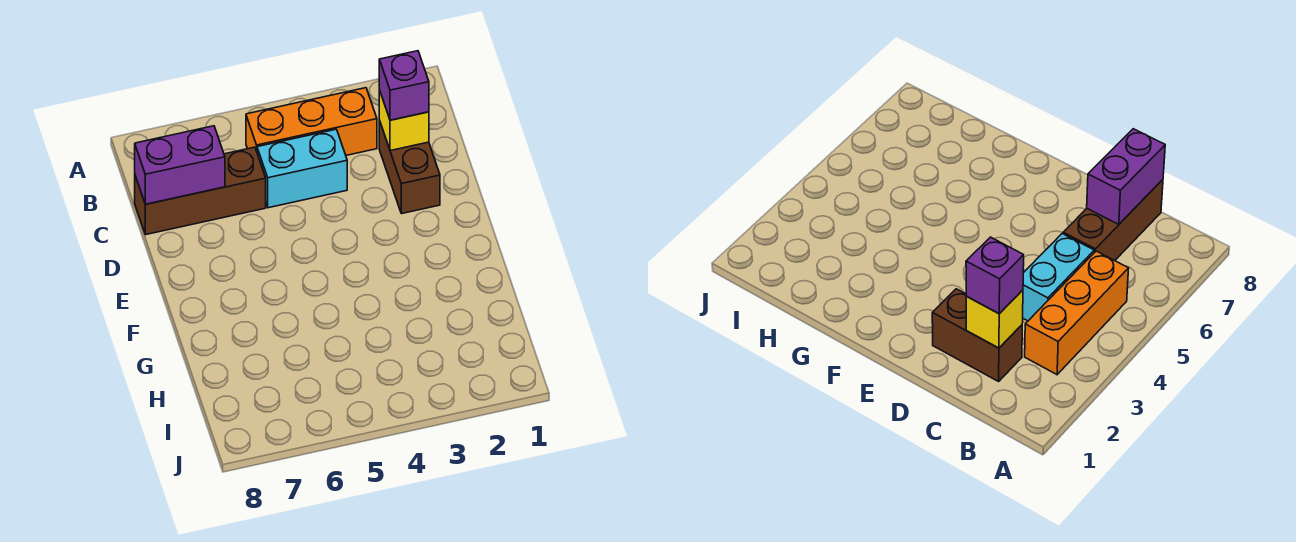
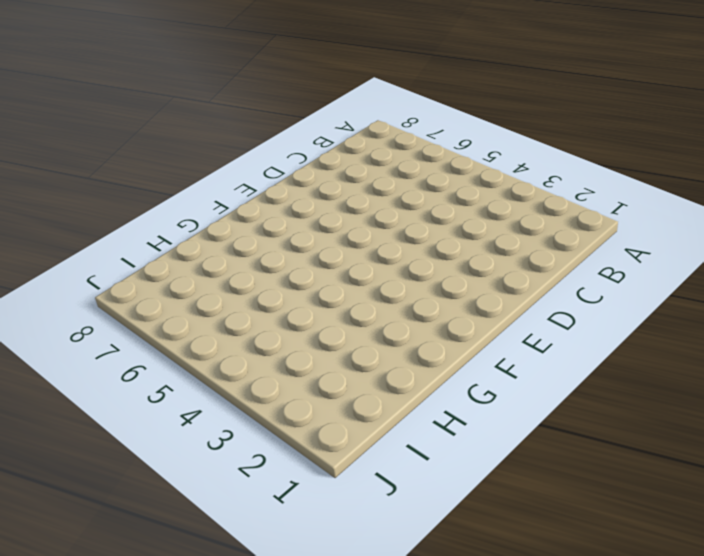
none -> orange 1x3 brick [246,88,377,155]
none -> brown 1x2 brick [379,120,440,214]

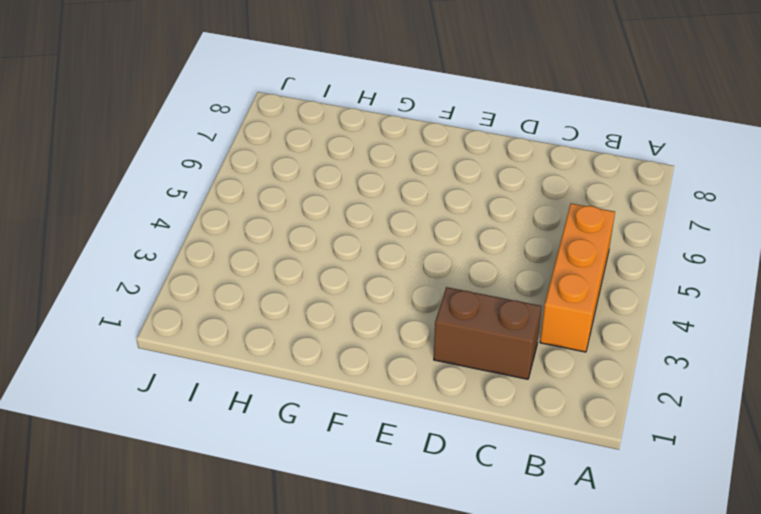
none -> cyan 1x2 brick [257,129,347,208]
none -> brown 1x3 brick [135,147,266,235]

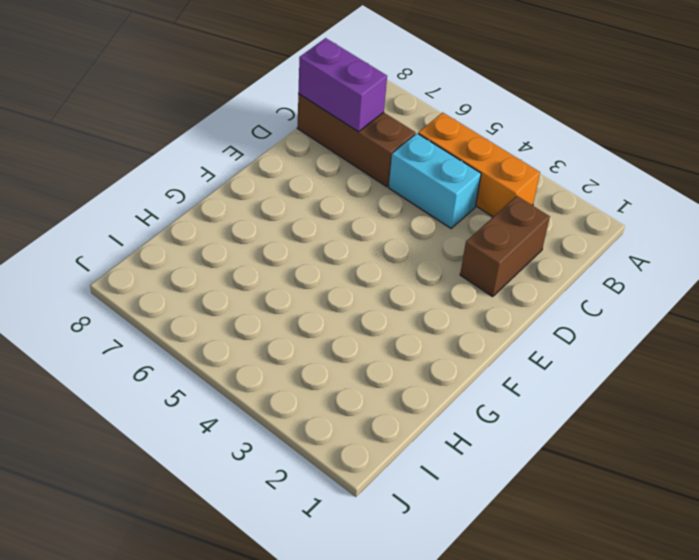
none -> yellow 1x1 brick [379,90,429,151]
none -> purple 1x1 brick [379,51,429,120]

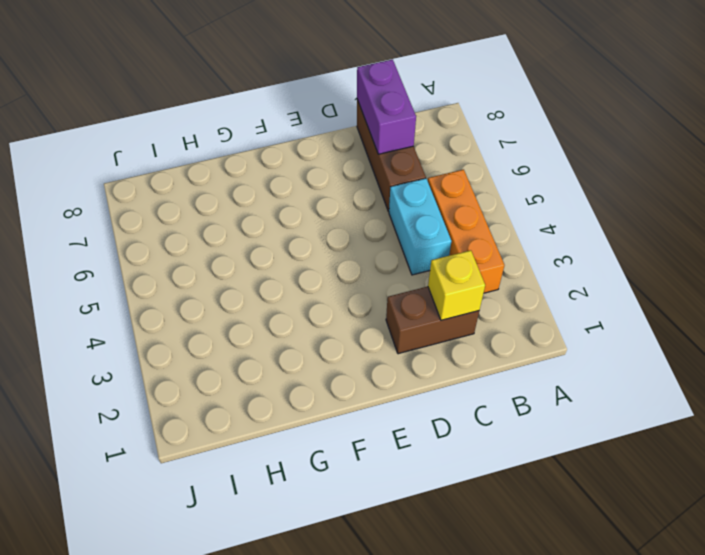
none -> purple 1x1 brick [379,51,429,120]

